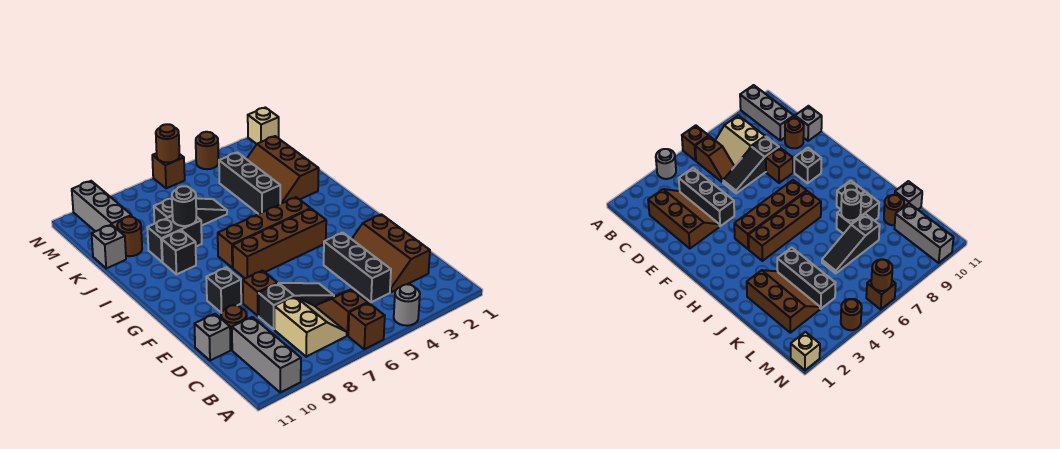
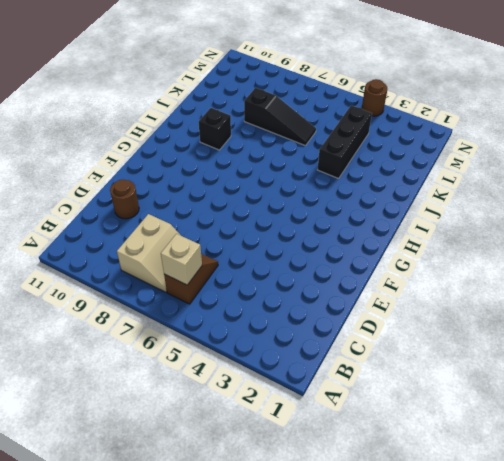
tan 1x1 brick [161,234,202,285] -> tan 1x1 brick moved to [248,107,279,144]
none -> grey 1x1 round brick [394,284,420,326]
none -> brown 1x1 brick [348,303,385,349]
none -> grey 1x3 brick [232,317,301,392]

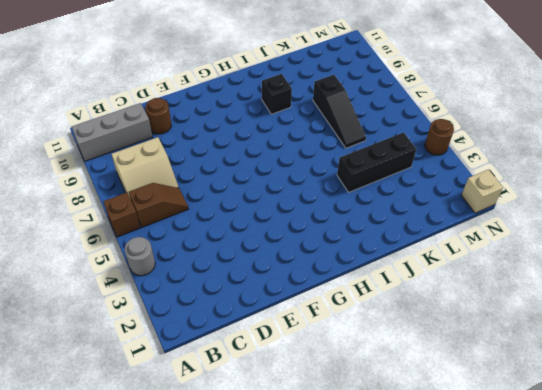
none -> brown 2x3 slope [352,214,430,292]
none -> black 1x3 brick [324,233,391,302]
none -> black 1x3 slope [259,283,334,329]

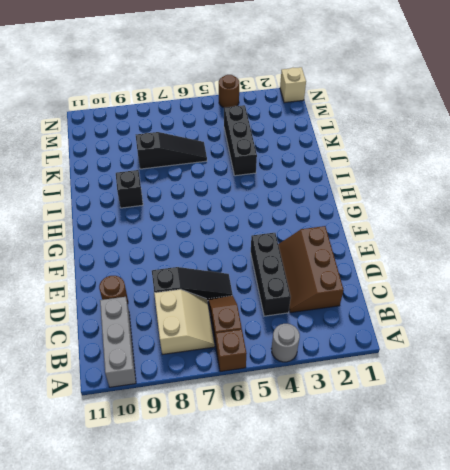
none -> grey 1x1 brick [194,314,230,361]
none -> brown 1x1 brick [243,271,278,316]
none -> black 1x1 brick [206,268,241,313]

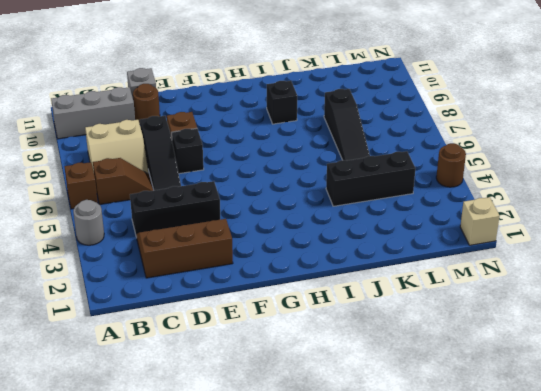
black 1x1 brick [172,128,204,174] -> black 1x1 brick moved to [206,268,241,313]
none -> brown 1x4 brick [233,209,326,278]
none -> brown 1x4 brick [218,197,311,268]
none -> brown 2x3 slope [247,136,319,204]

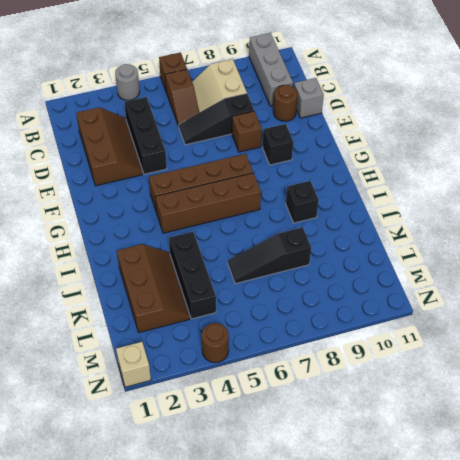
none -> black 1x2 brick [147,216,202,262]
none -> brown 1x1 round brick [117,217,142,256]
none -> grey 1x1 brick [92,225,126,268]

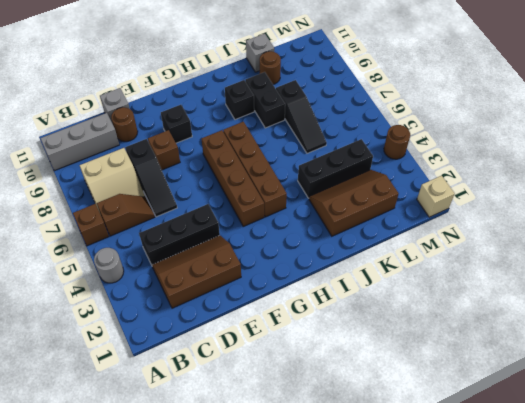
none -> grey 1x3 brick [72,181,132,231]
none -> brown 1x1 brick [152,153,185,188]
none -> black 1x1 round brick [172,186,196,226]

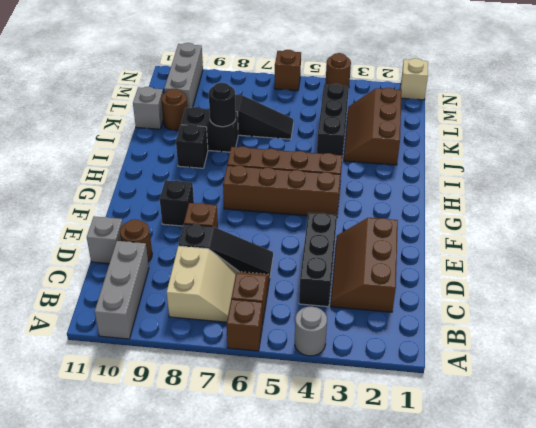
none -> brown 1x1 round brick [156,124,179,163]

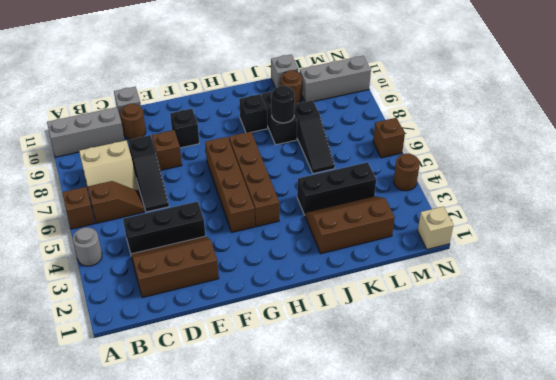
none -> brown 1x1 round brick [156,124,179,163]

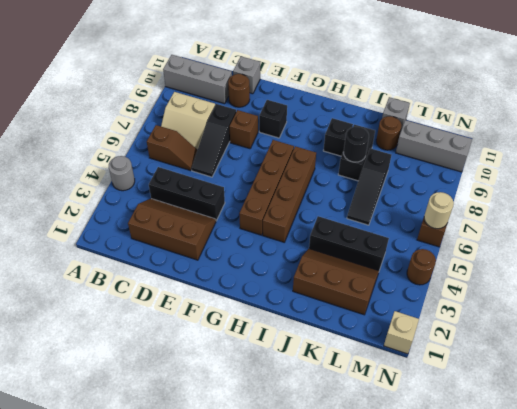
tan 1x1 round brick [424,192,454,229] -> brown 1x1 round brick [156,124,179,163]
none -> brown 1x1 brick [348,303,385,349]

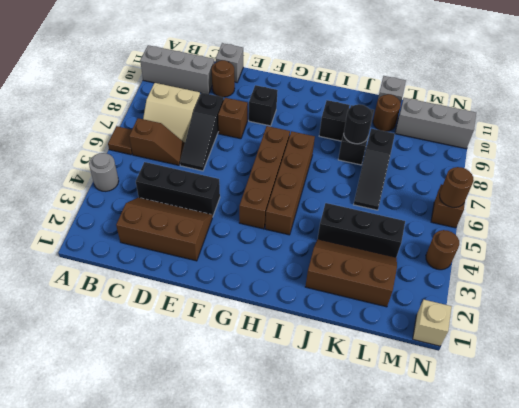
brown 1x1 tile [108,126,132,155] -> brown 1x1 brick [348,303,385,349]

